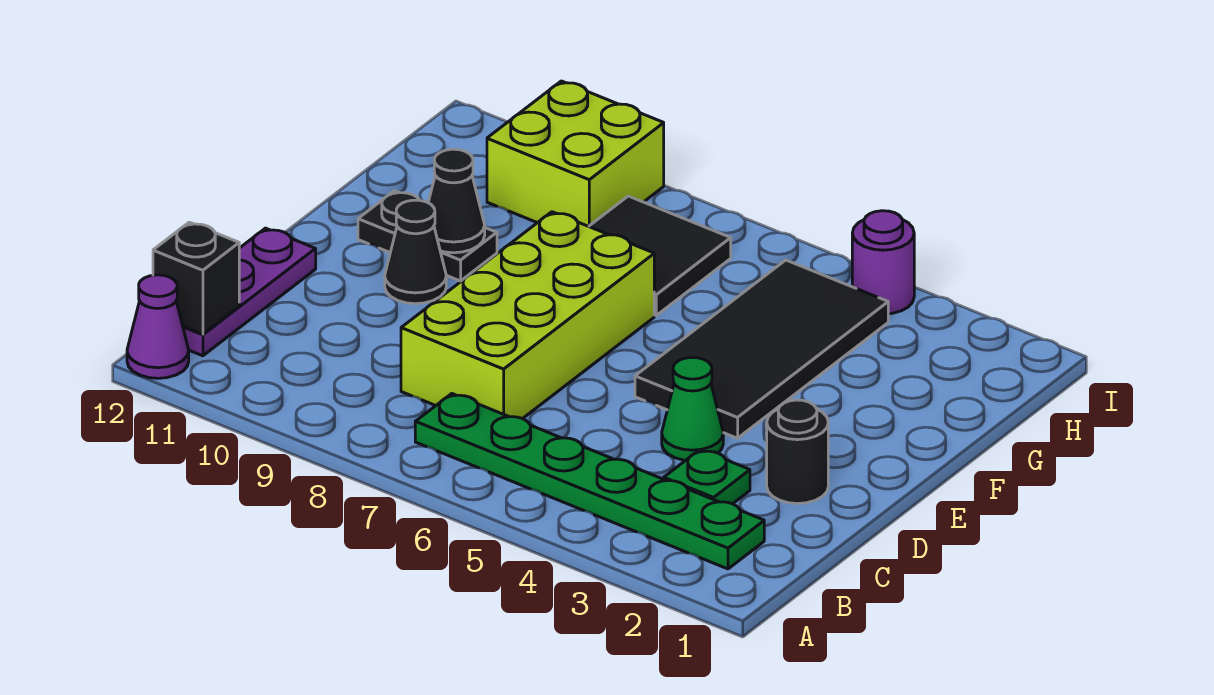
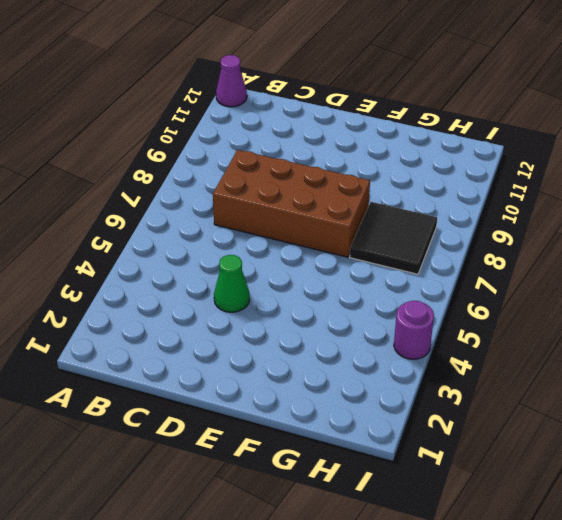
brown 2x4 brick [213,150,370,257] -> lime 2x4 brick [401,212,654,419]
none -> green 1x6 plate [415,394,764,569]
none -> purple 1x3 plate [183,228,316,356]
none -> green 1x1 plate [664,449,750,504]

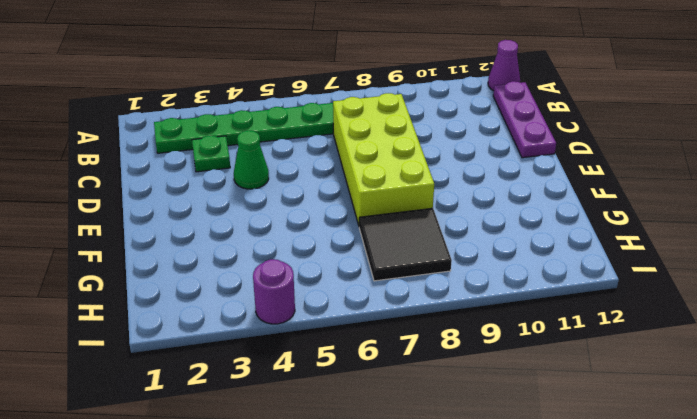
none -> black 1x1 round brick [767,400,828,504]
none -> black 2x4 tile [635,260,888,438]
none -> black 1x1 cone [385,200,446,304]

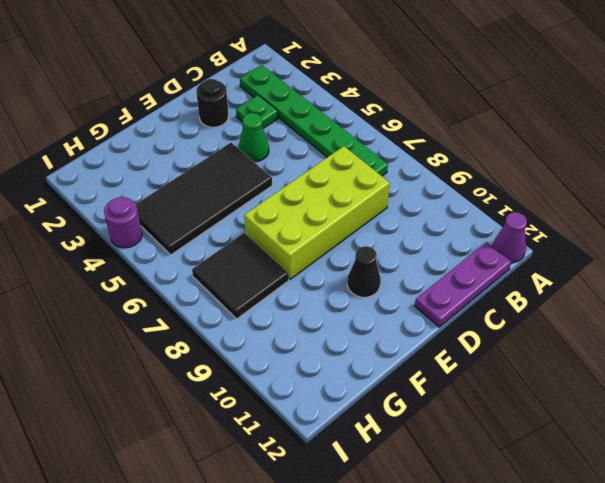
none -> black 1x2 plate [358,191,497,281]
none -> lime 2x2 brick [487,81,664,226]
none -> black 1x1 brick [153,222,239,334]

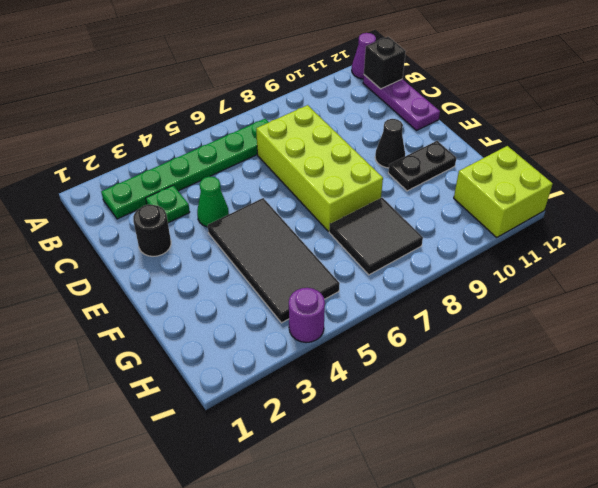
lime 2x2 brick [454,146,553,237] -> lime 2x2 brick moved to [487,81,664,226]
none -> black 1x1 cone [428,149,485,253]

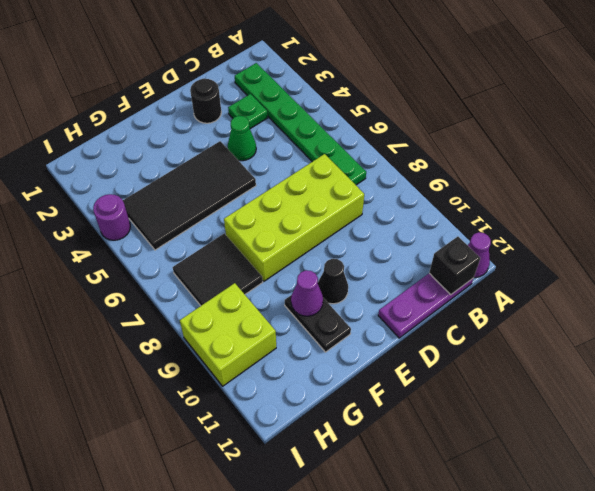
purple 1x1 cone [291,270,323,316] -> black 1x1 cone [428,149,485,253]

